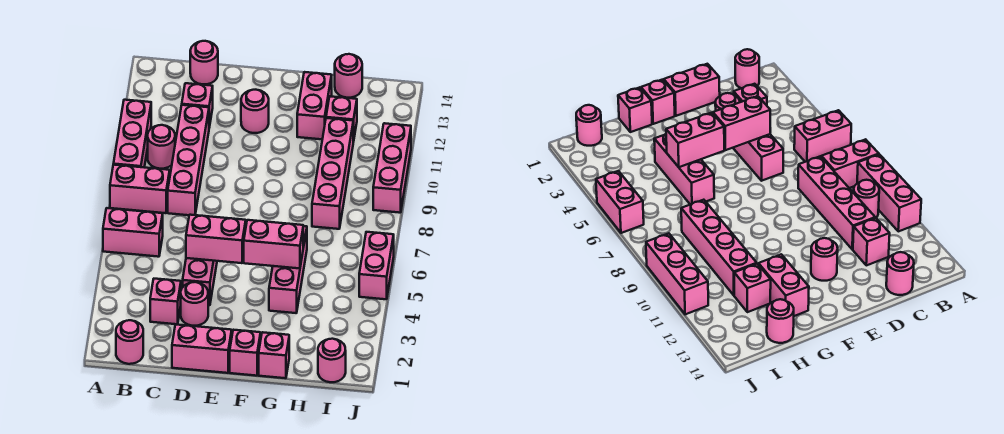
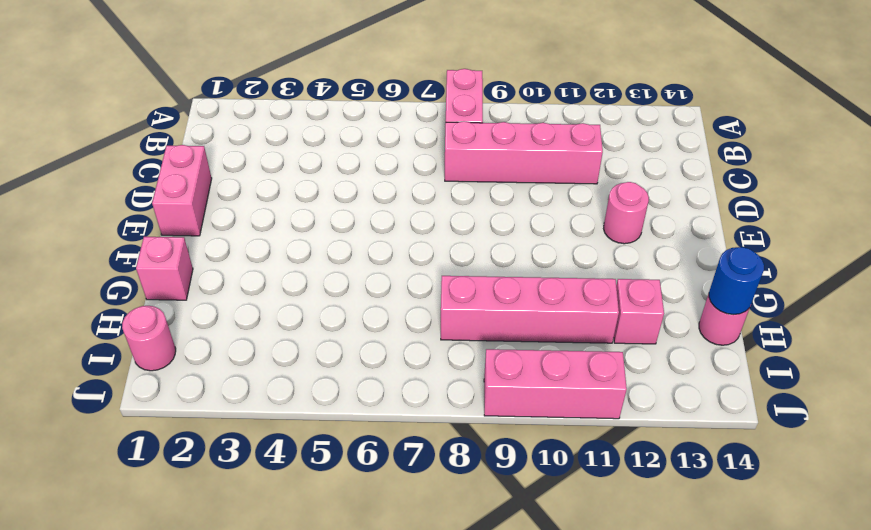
blue 1x1 round brick [709,247,764,315] -> none
none -> pink 1x2 brick [103,208,163,257]
none -> pink 1x3 brick [113,100,151,167]
none -> pink 1x1 round brick [116,320,143,364]

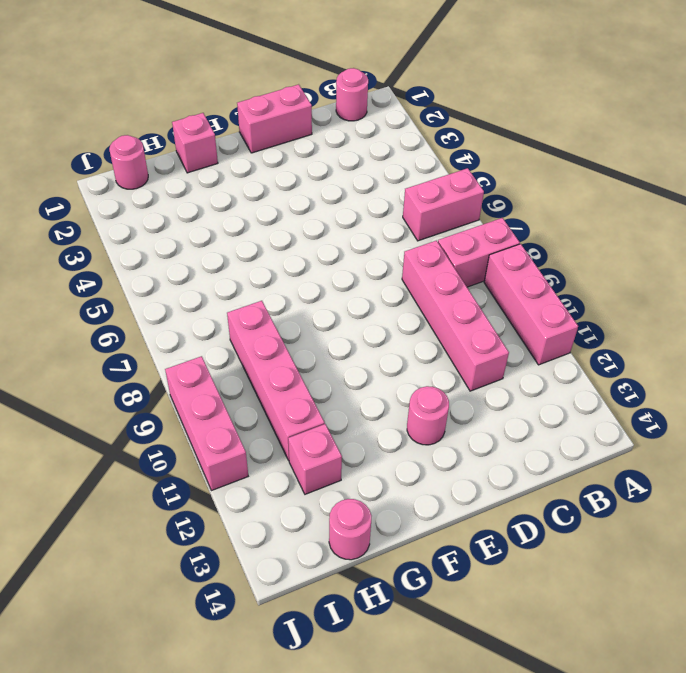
none -> pink 1x1 round brick [148,125,175,169]
none -> pink 1x1 brick [150,279,181,324]
none -> pink 1x1 brick [182,83,213,127]

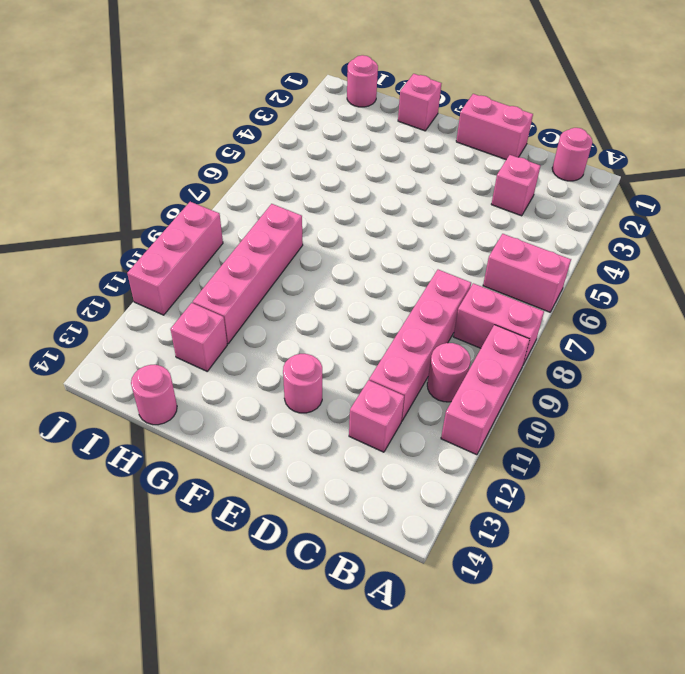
none -> pink 1x1 round brick [190,41,218,84]
none -> pink 1x1 round brick [181,282,208,326]
none -> pink 1x3 brick [183,258,217,305]

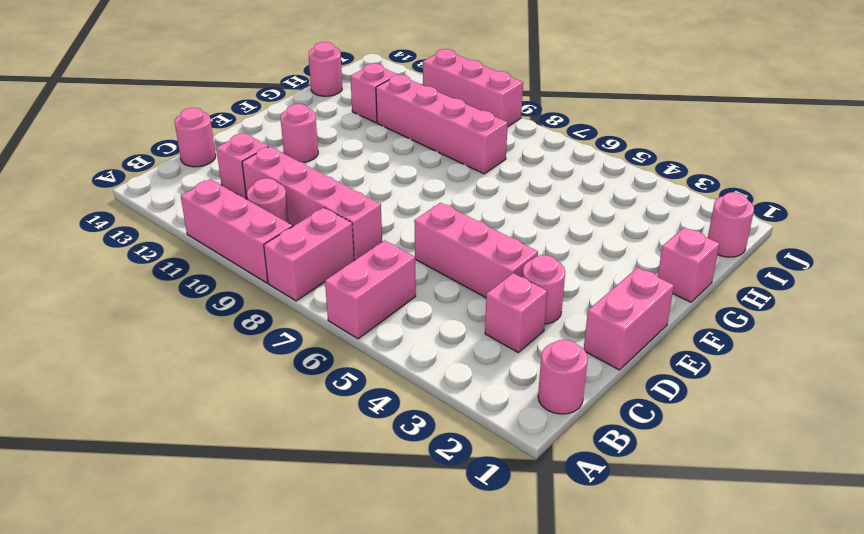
none -> pink 1x1 brick [230,330,261,376]
none -> pink 1x3 brick [269,226,307,313]
none -> pink 1x2 brick [297,72,332,139]

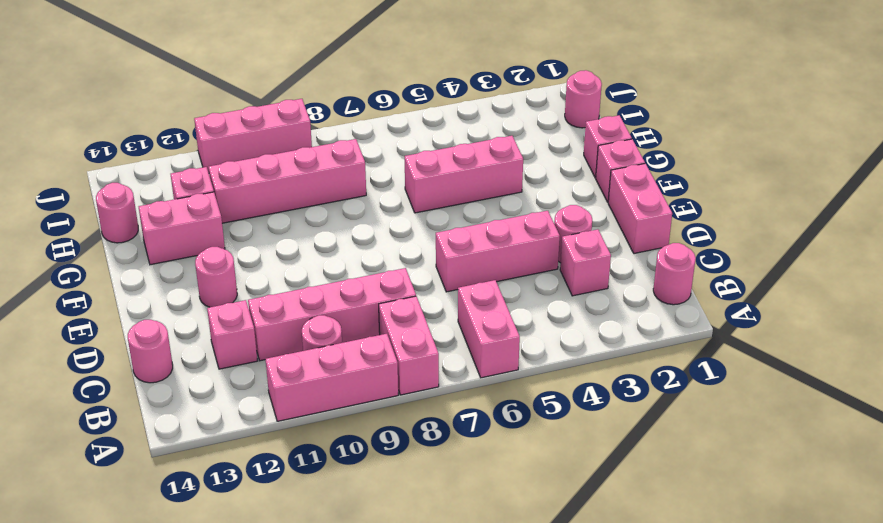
none -> pink 1x2 brick [359,232,394,299]
none -> pink 1x2 brick [186,215,246,263]
none -> pink 1x2 brick [244,220,303,268]

